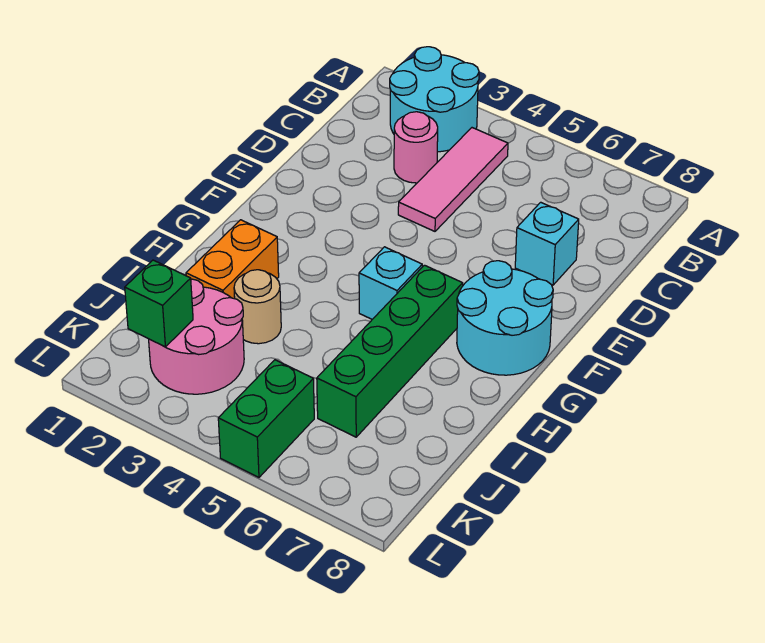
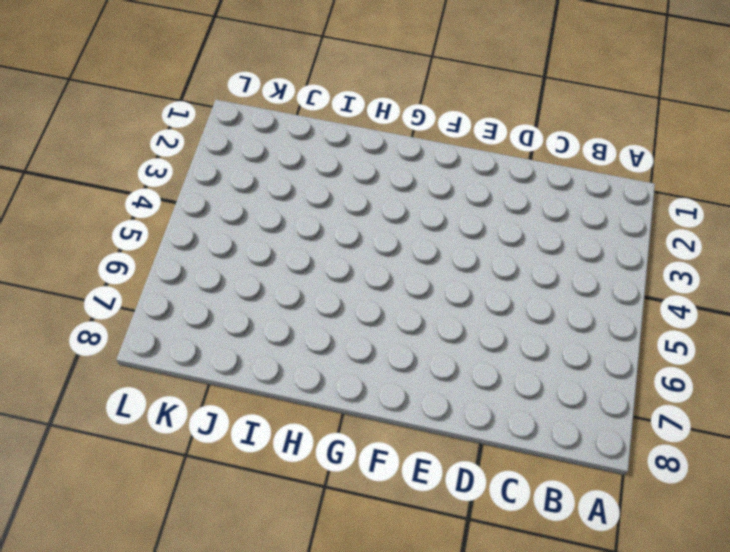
none -> cyan 2x2 round brick [390,47,479,152]
none -> pink 1x3 tile [398,128,508,231]
none -> pink 1x1 round brick [394,112,438,183]

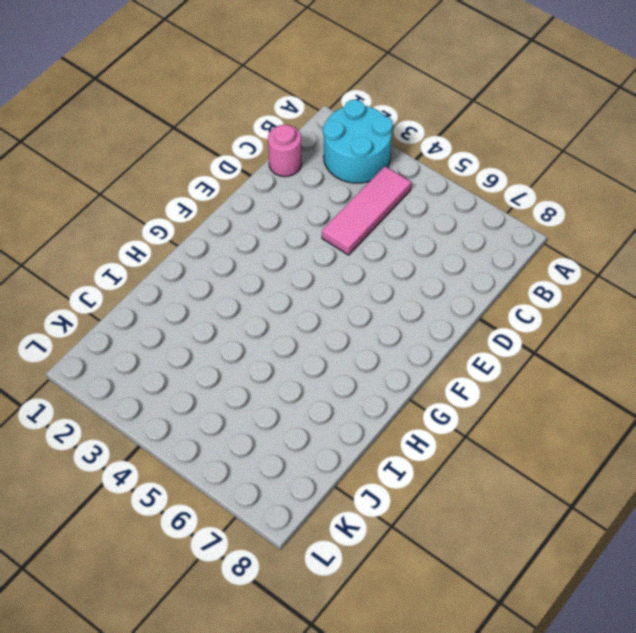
pink 1x1 round brick [268,125,301,177] -> pink 1x1 round brick moved to [394,112,438,183]
none -> cyan 1x1 brick [515,202,579,285]
none -> cyan 2x2 round brick [457,261,553,375]
none -> cyan 1x1 brick [359,247,422,319]

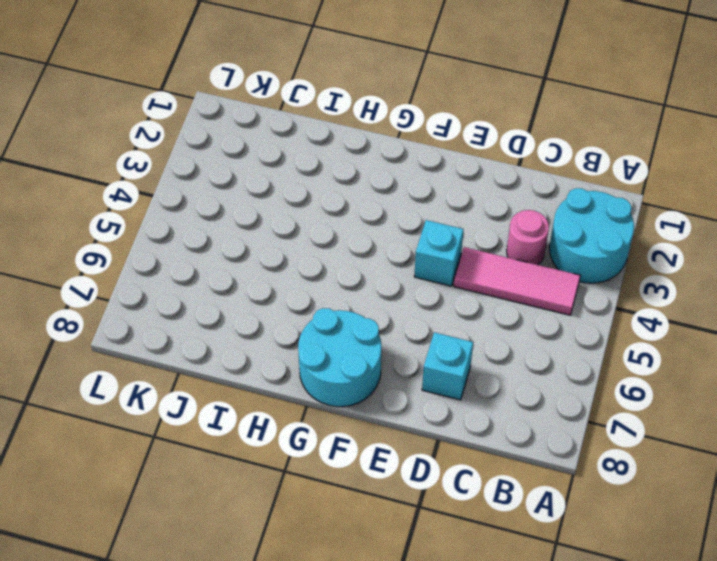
cyan 1x1 brick [414,220,464,286] -> cyan 1x1 brick moved to [359,247,422,319]
none -> green 1x4 brick [317,265,463,437]
none -> orange 1x2 brick [186,220,279,299]
none -> tan 1x1 round brick [234,270,281,344]

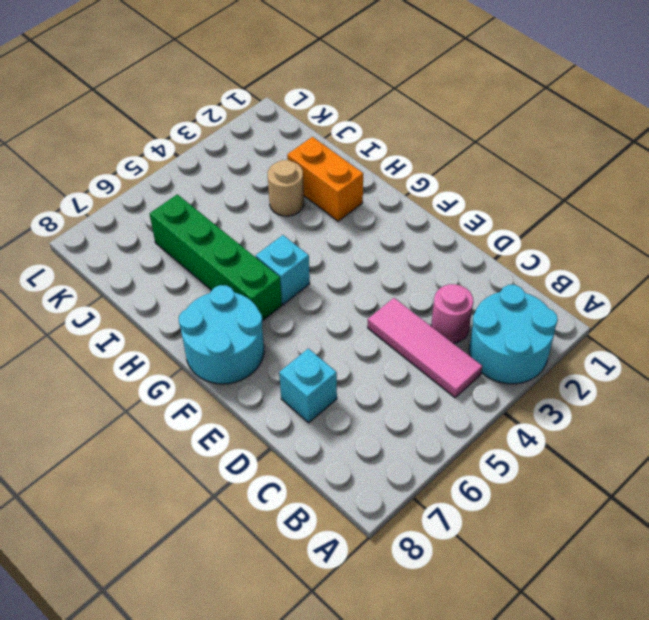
none -> pink 2x2 round brick [149,279,244,394]
none -> green 1x2 brick [218,360,314,477]
none -> green 1x1 brick [125,260,193,347]

